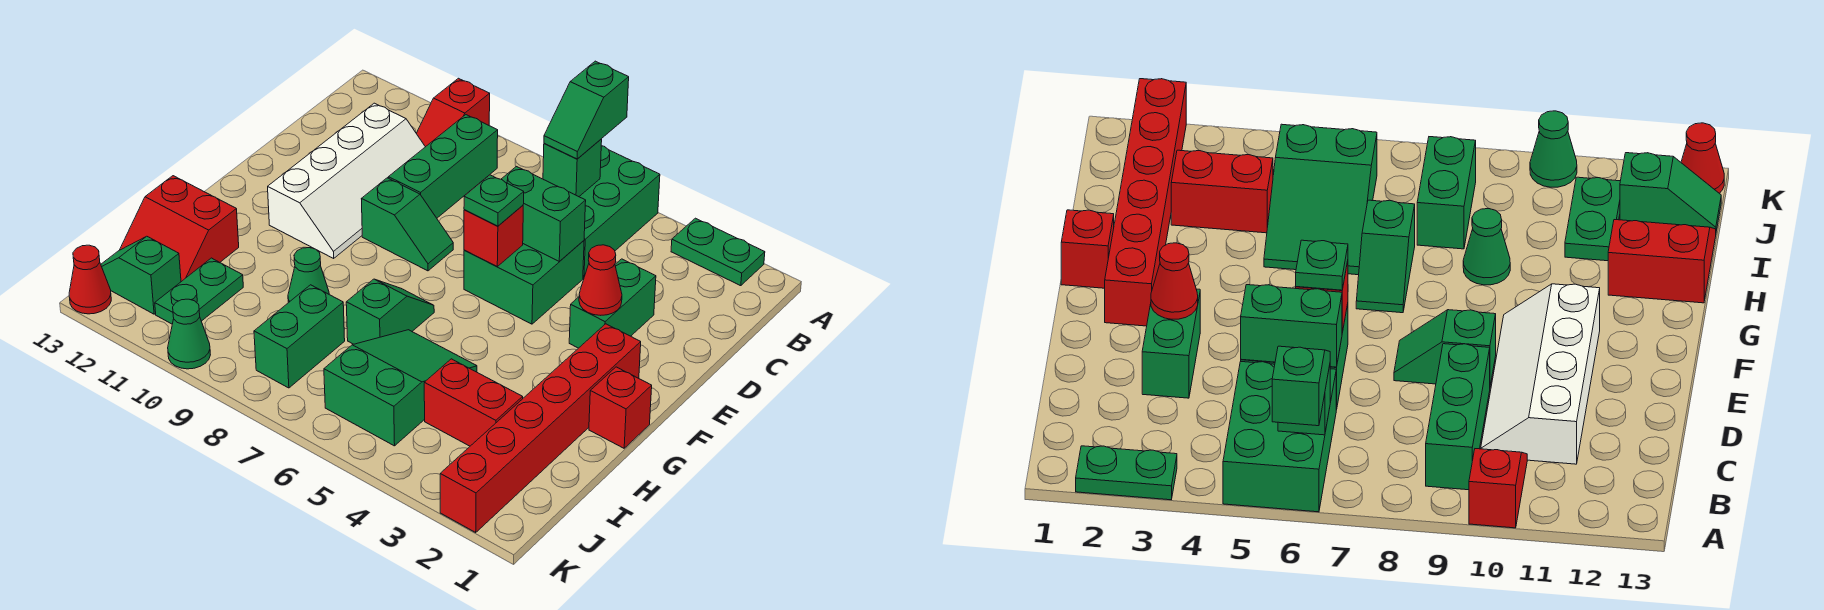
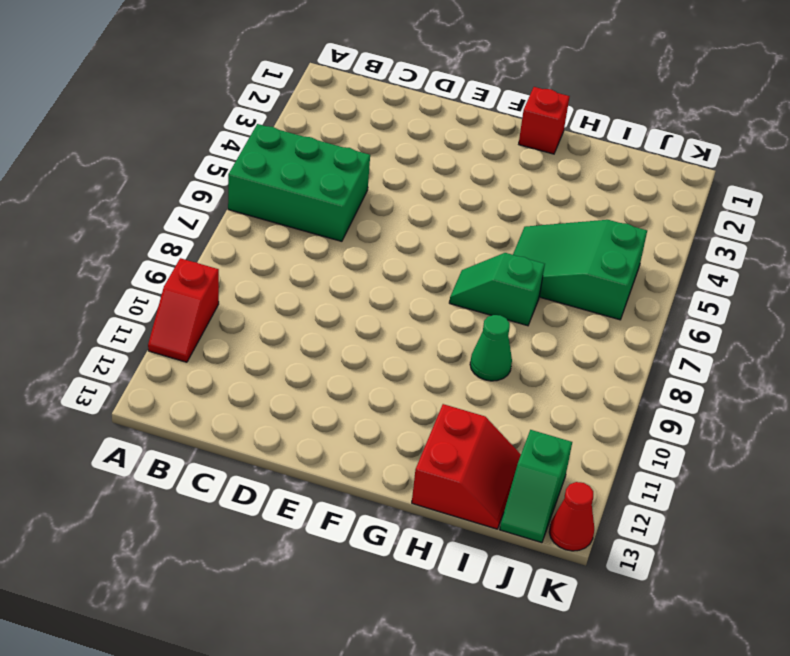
red 1x2 slope [148,258,219,362] -> red 1x2 slope turned to [416,78,490,147]
none -> green 1x2 plate [671,218,765,286]
none -> green 1x3 brick [389,115,498,218]
none -> white 2x4 slope [268,103,425,258]

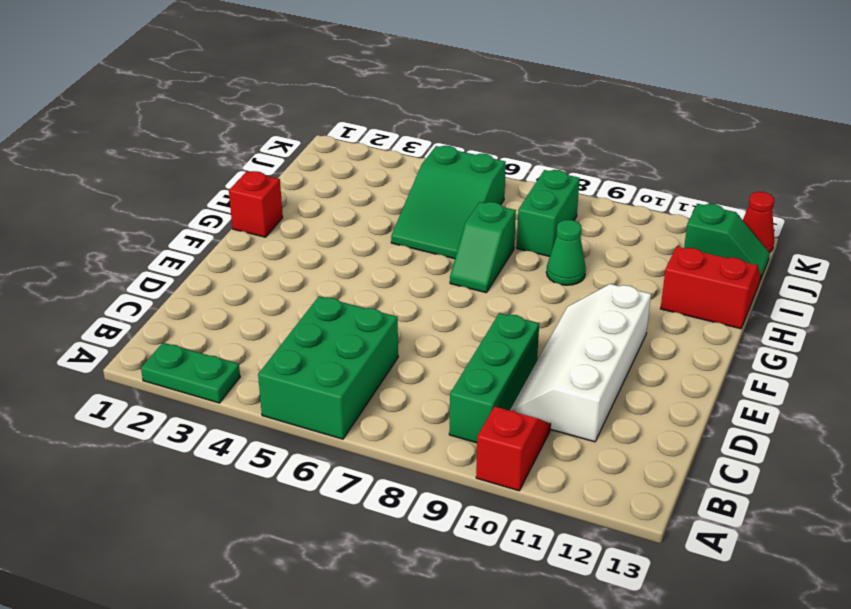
none -> green 1x2 brick [569,259,656,348]
none -> green 2x2 brick [464,241,584,324]
none -> green 1x2 slope [362,178,453,271]

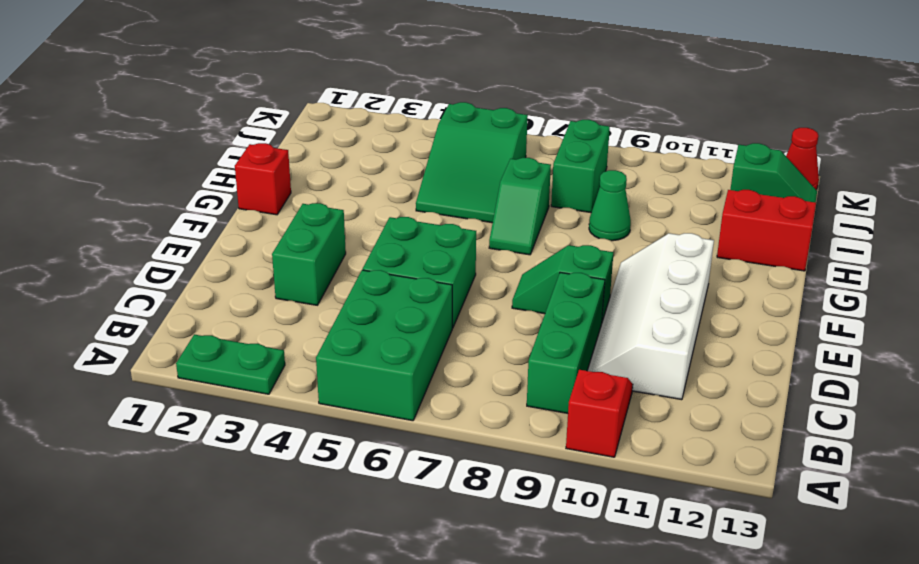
none -> red 1x6 brick [440,324,641,532]
none -> red 1x2 brick [424,359,523,446]
none -> green 1x2 plate [155,258,243,324]

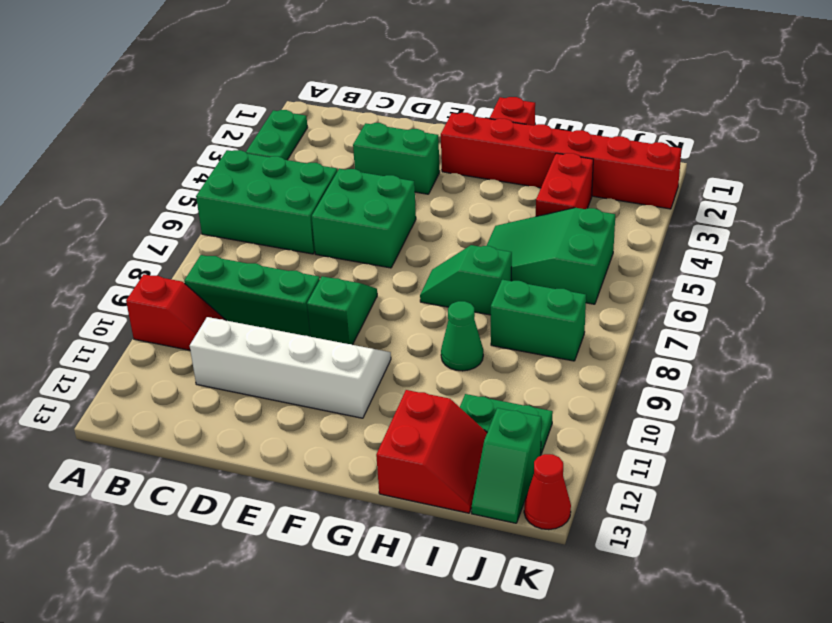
none -> green 1x1 cone [168,299,210,369]
none -> green 1x1 brick [543,139,602,197]
none -> green 1x2 brick [501,167,586,262]

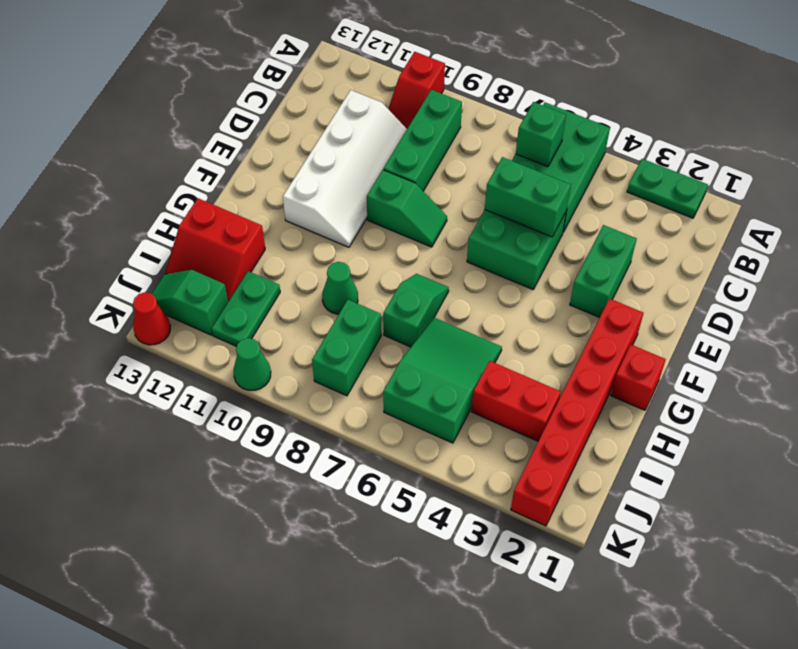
none -> red 1x1 cone [579,245,622,315]
none -> red 1x1 brick [464,205,523,266]
none -> green 1x2 slope [544,61,629,159]

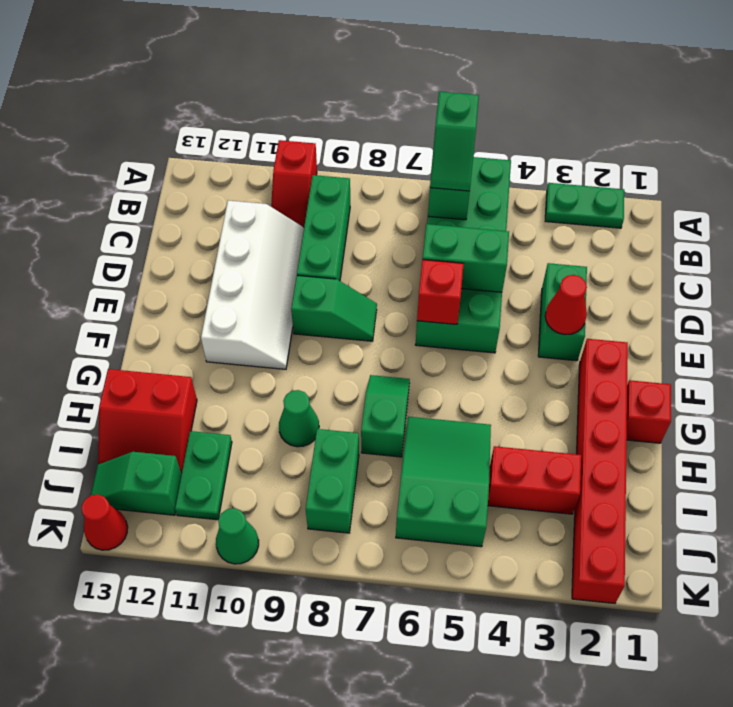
none -> green 1x1 plate [464,175,524,226]

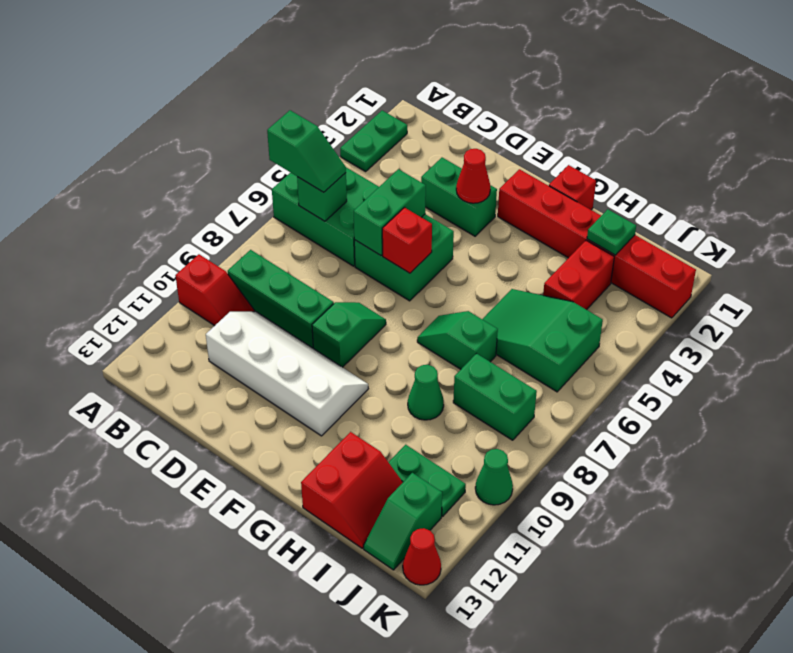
green 1x1 plate [587,209,636,255] -> green 1x1 plate moved to [464,175,524,226]

